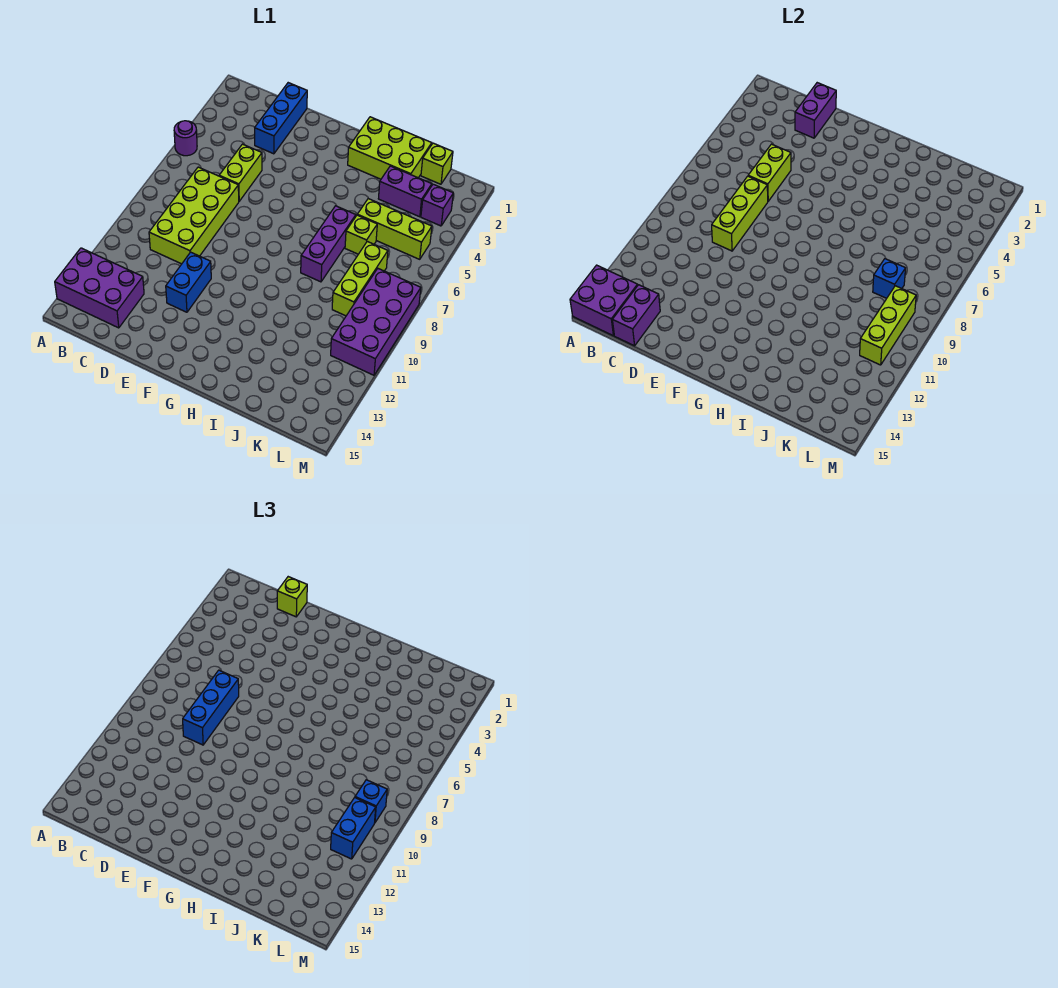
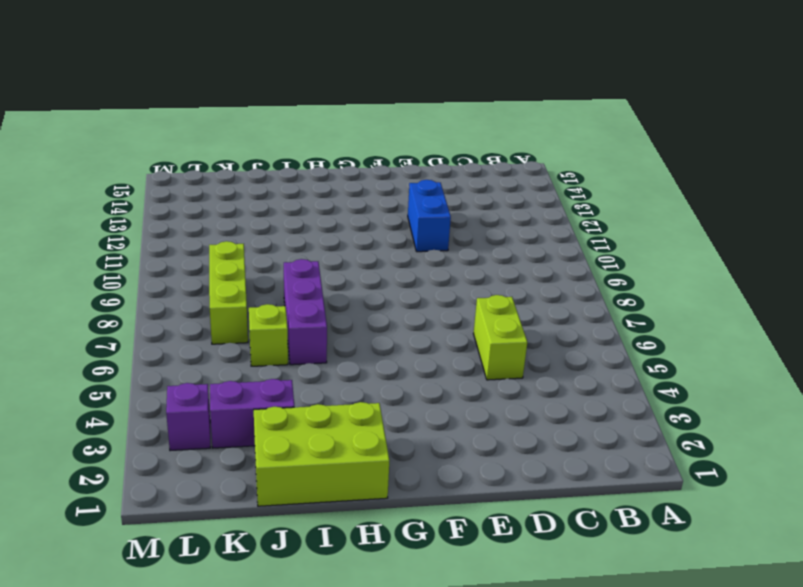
none -> purple 1x1 round brick [174,121,197,156]
none -> purple 2x3 brick [55,248,144,328]
none -> lime 2x4 brick [149,167,239,264]

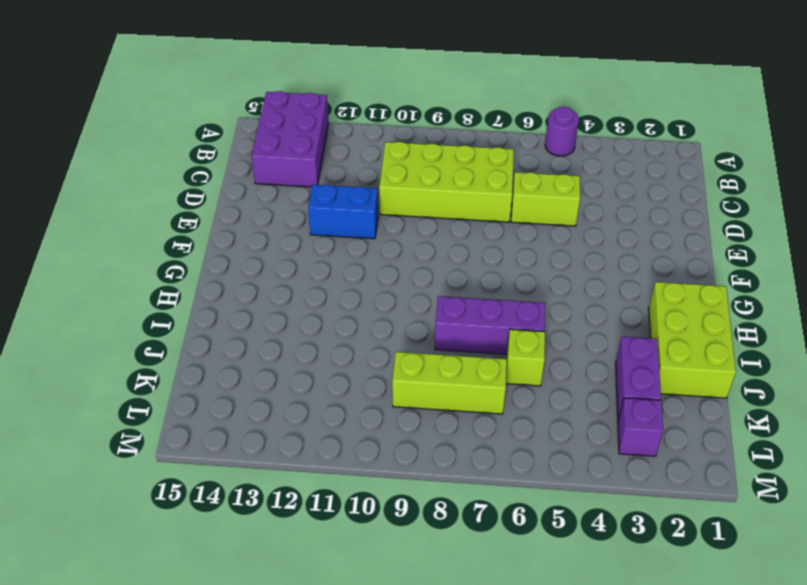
none -> blue 1x3 brick [255,83,307,154]
none -> lime 1x3 brick [357,199,432,259]
none -> lime 1x1 brick [421,143,453,184]

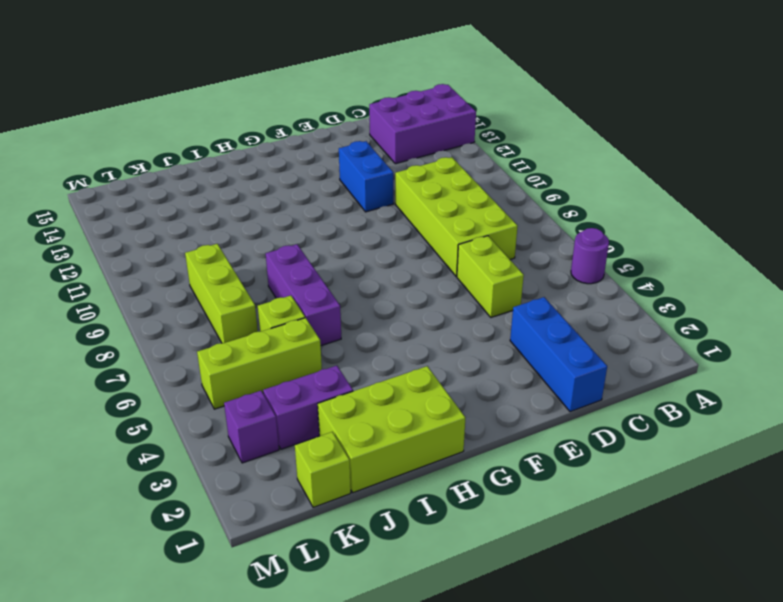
none -> purple 2x4 brick [331,269,421,375]
none -> purple 2x2 brick [570,265,638,336]
none -> purple 1x2 brick [613,285,660,346]

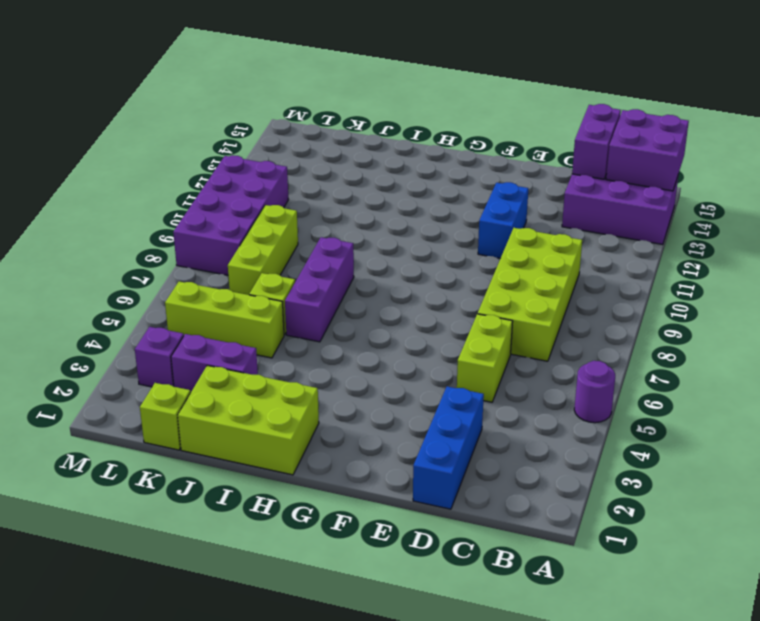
none -> purple 1x2 brick [795,83,836,138]
none -> lime 1x2 brick [748,144,791,201]
none -> lime 1x3 brick [712,176,768,251]

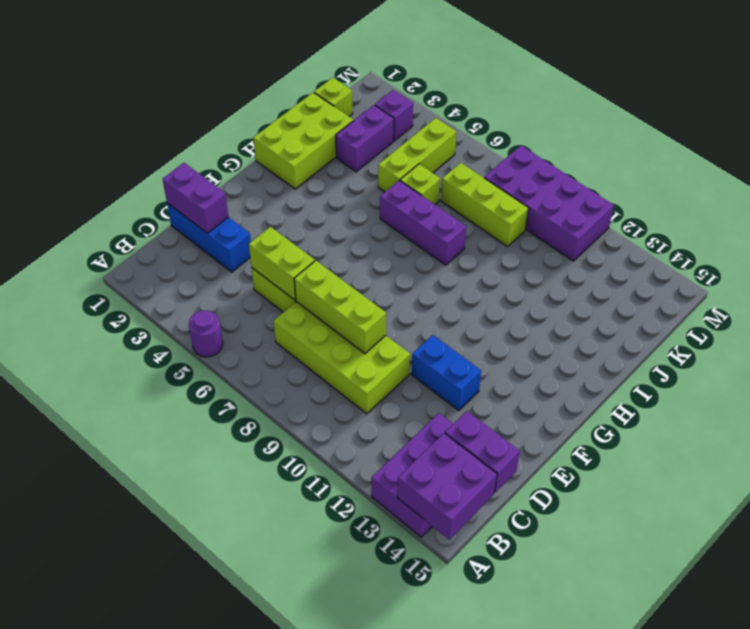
none -> blue 1x1 brick [873,259,906,298]
none -> lime 1x3 brick [860,286,916,365]
none -> lime 1x1 brick [277,577,307,617]

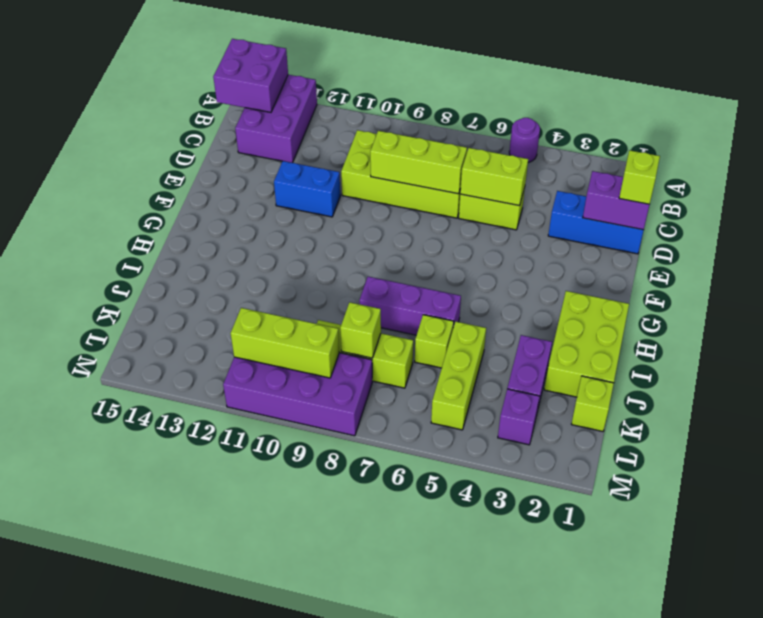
lime 1x1 brick [340,302,381,358] -> blue 1x1 brick [873,259,906,298]
none -> purple 1x2 brick [613,285,660,346]
none -> blue 1x3 brick [183,670,239,745]
none -> blue 1x1 brick [355,780,387,822]

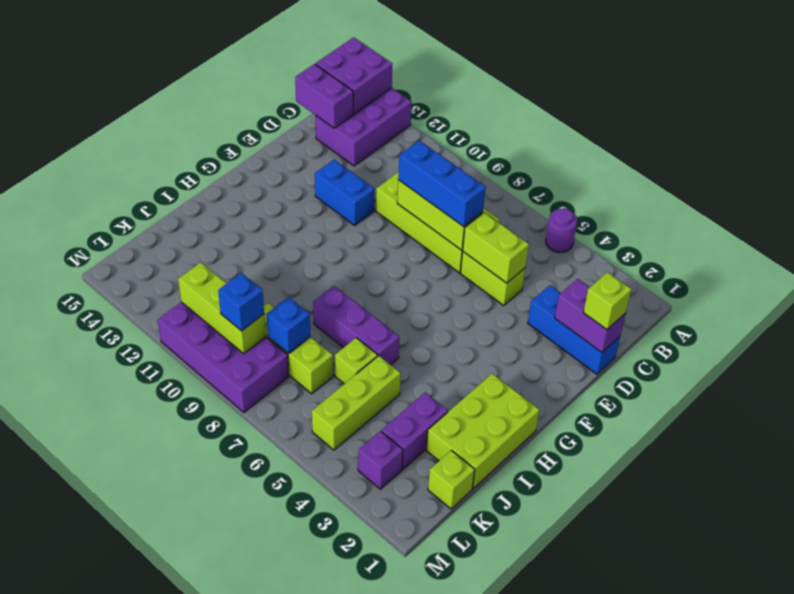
none -> blue 1x2 brick [331,798,376,859]

